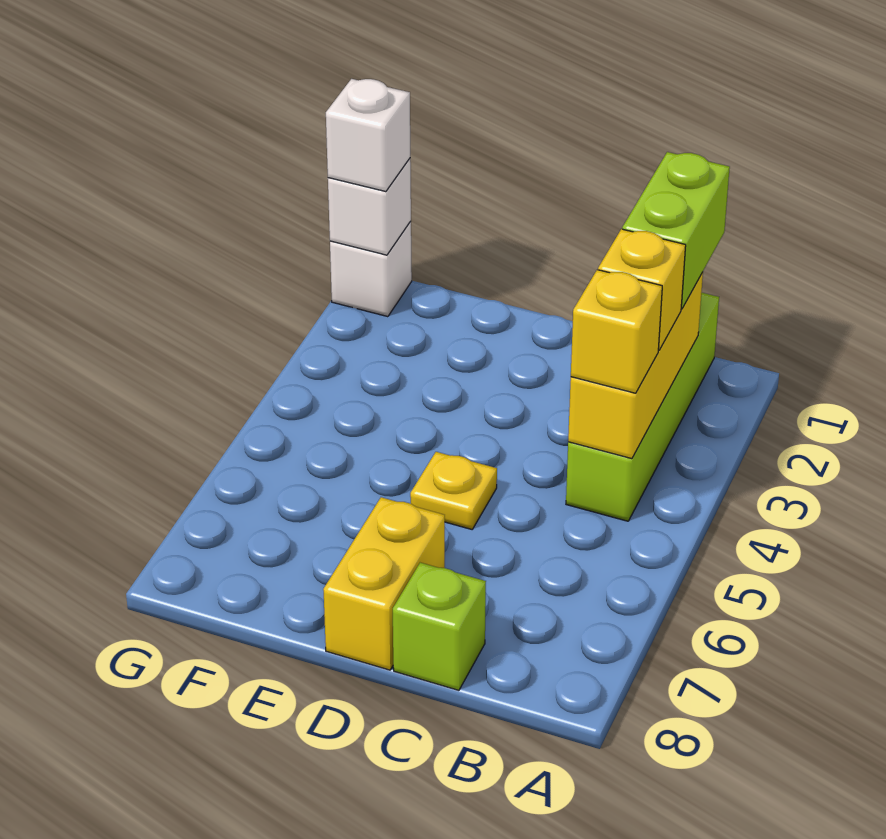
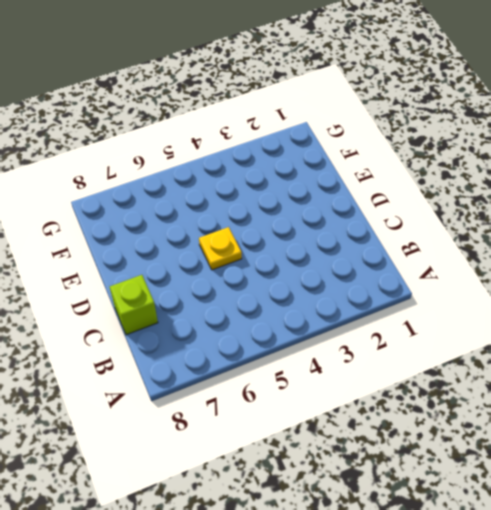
none -> lime 1x4 brick [566,292,719,521]
none -> yellow 1x2 brick [323,497,445,670]

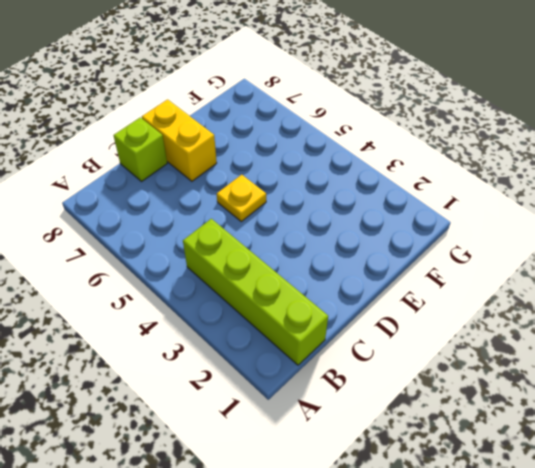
none -> white 1x1 brick [330,221,412,317]
none -> yellow 1x3 brick [568,272,703,459]

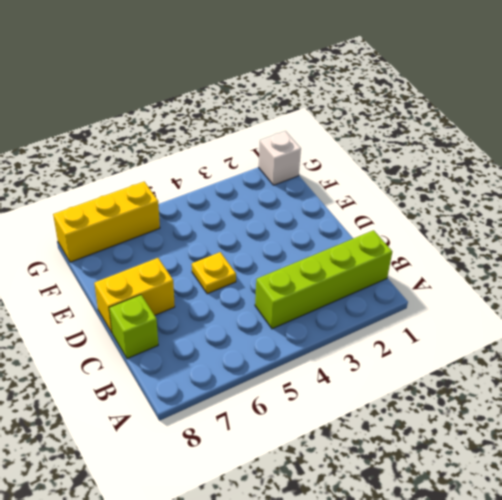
yellow 1x3 brick [53,182,160,262] -> yellow 1x3 brick moved to [568,272,703,459]
none -> white 1x1 brick [328,159,411,255]
none -> lime 1x2 brick [622,152,730,309]

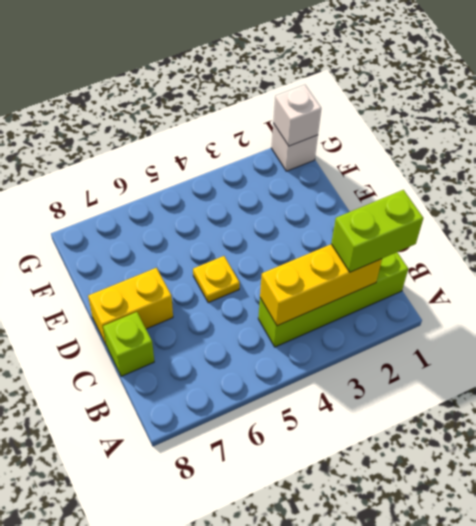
none -> yellow 1x1 brick [598,229,686,350]
none -> yellow 1x1 brick [571,270,662,393]

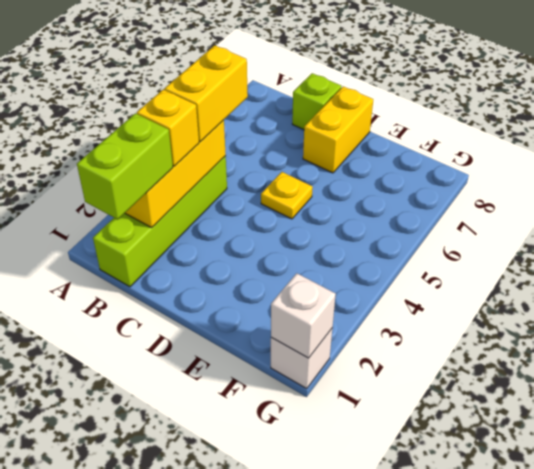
yellow 1x2 brick [165,45,248,142] -> yellow 1x1 brick [571,270,662,393]
none -> white 1x1 brick [326,79,410,192]

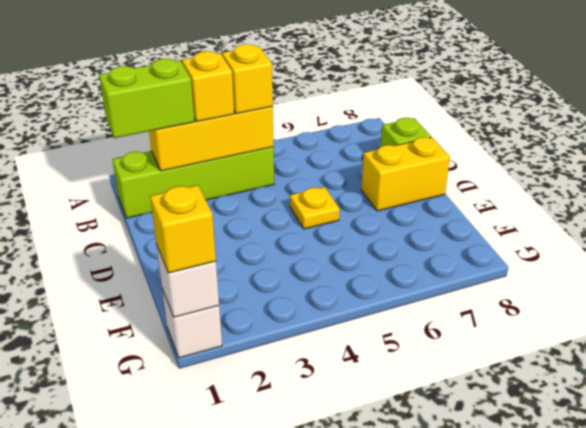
yellow 1x1 brick [150,185,216,273] -> white 1x1 brick [326,79,410,192]

